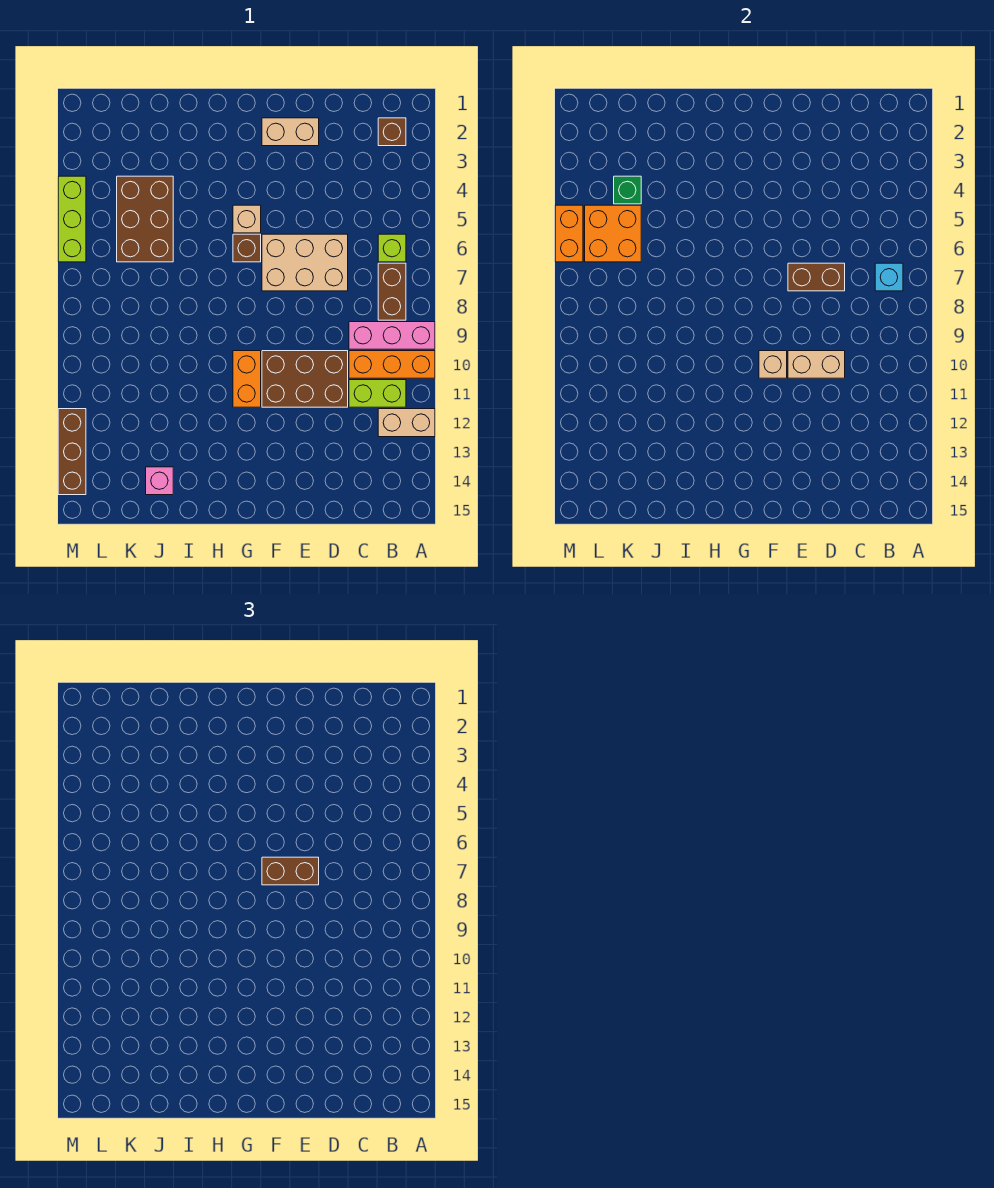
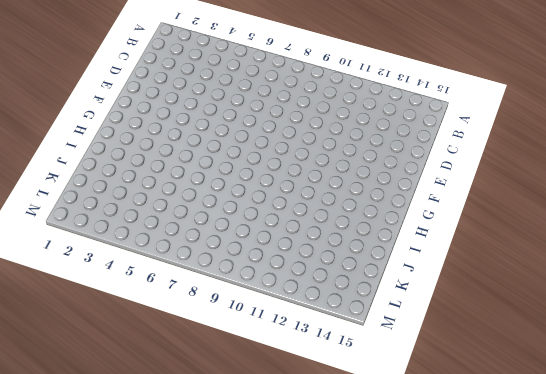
none -> pink 1x3 brick [349,322,435,349]
none -> orange 1x3 brick [349,351,435,378]
none -> tan 1x2 brick [378,409,435,437]

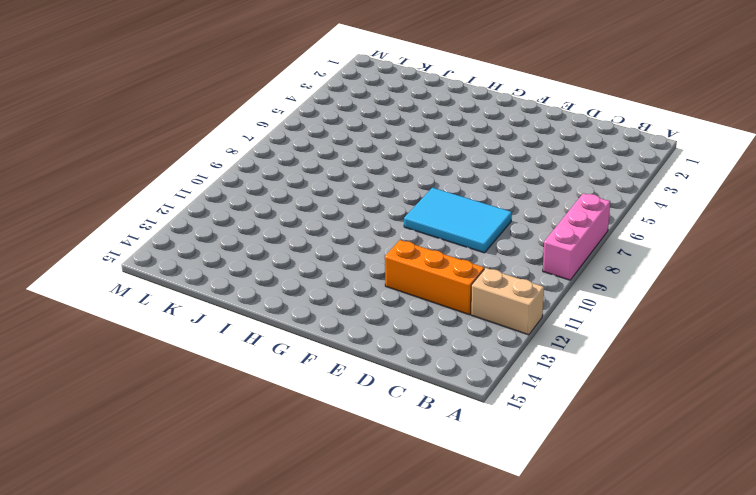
pink 1x3 brick [543,193,610,280] -> pink 1x3 brick turned to [349,322,435,349]
orange 1x3 brick [385,240,484,315] -> orange 1x3 brick moved to [349,351,435,378]
cyan 2x3 tile [404,188,512,253] -> none
none -> brown 1x1 brick [378,118,406,146]
none -> lime 1x1 brick [378,234,406,262]
none -> brown 1x2 brick [378,263,406,320]

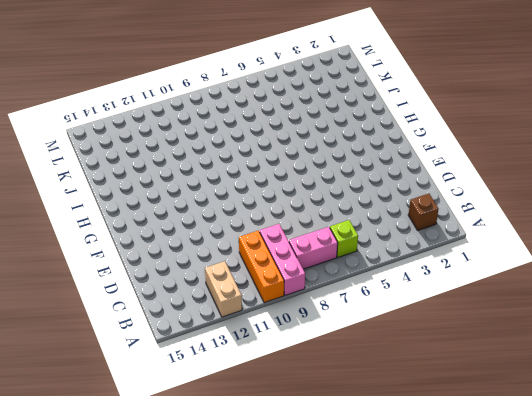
pink 1x2 brick [289,227,338,269] -> brown 1x2 brick [378,263,406,320]
none -> lime 1x2 brick [349,380,406,407]
none -> tan 2x3 brick [262,234,348,291]
none -> brown 2x3 brick [262,351,348,407]

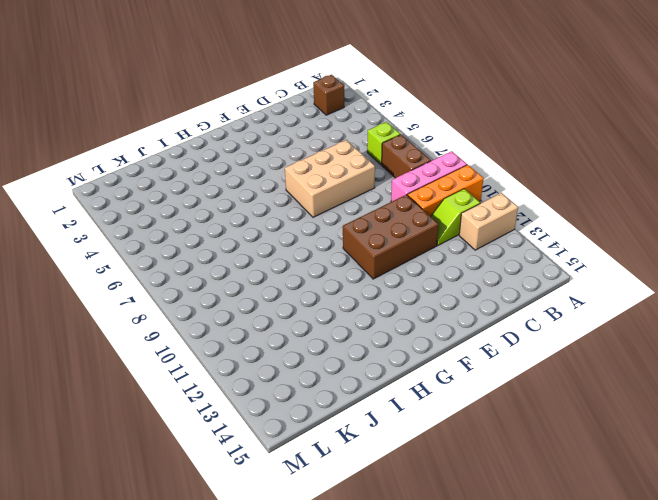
lime 1x2 slope [431,189,480,245] -> lime 1x2 brick [349,380,406,407]
none -> tan 1x2 brick [262,118,319,146]
none -> tan 1x1 brick [233,205,261,233]
none -> brown 1x1 brick [233,234,261,262]

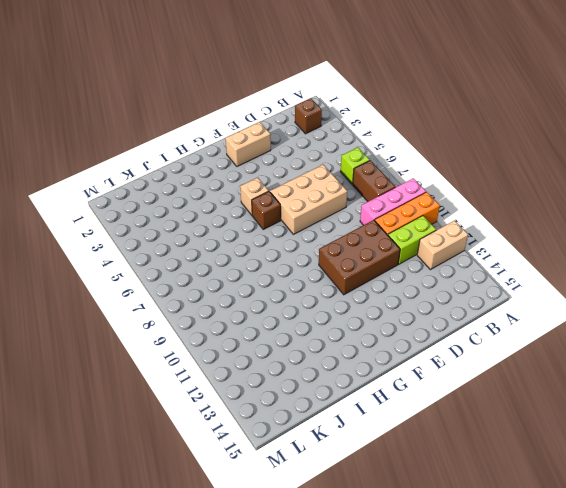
none -> orange 1x2 brick [233,351,261,407]
none -> brown 2x3 brick [117,176,173,262]
none -> pink 1x1 brick [146,467,173,495]

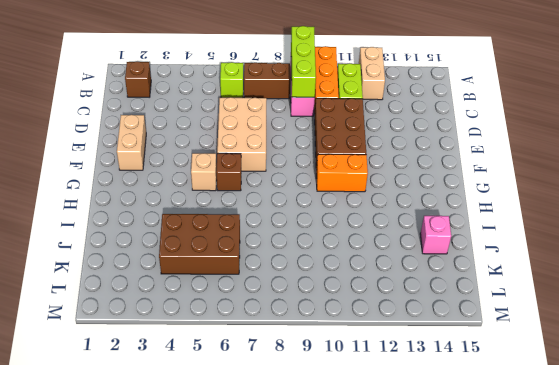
lime 1x3 brick [291,26,316,97] -> lime 1x3 brick turned to [58,176,86,262]
none -> brown 1x3 brick [58,409,86,495]
none -> cyan 1x1 brick [875,263,903,291]
none -> brown 1x2 brick [788,263,845,291]

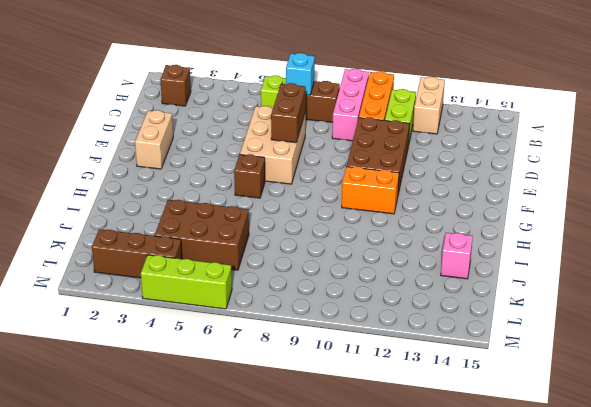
brown 1x3 brick [92,229,182,278] -> brown 1x3 brick moved to [58,409,86,495]
none -> tan 1x1 brick [233,205,261,233]
none -> tan 1x2 brick [788,351,845,378]
none -> tan 1x1 brick [759,351,787,378]

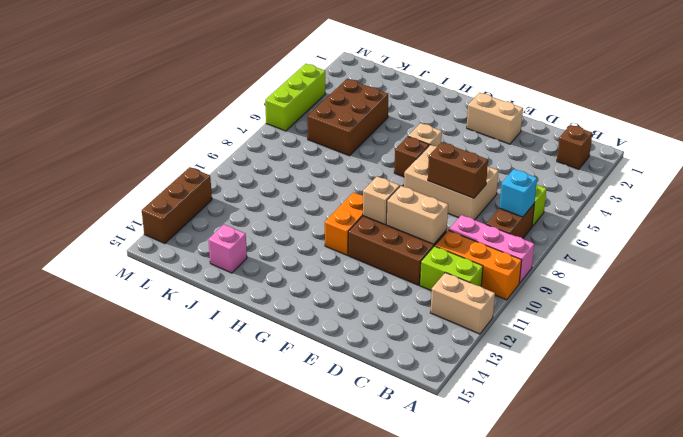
none -> green 1x1 brick [614,176,641,204]
none -> orange 2x2 brick [585,205,641,262]
none -> orange 1x2 brick [555,205,583,262]

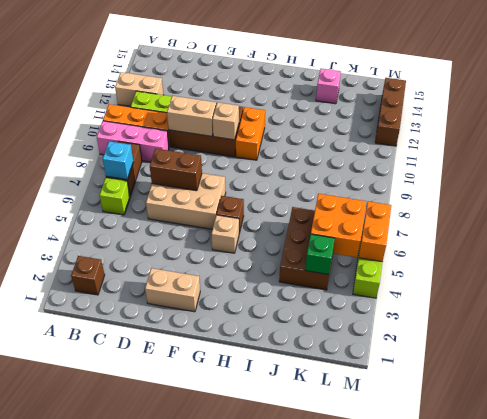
none -> brown 1x2 brick [262,857,319,885]

